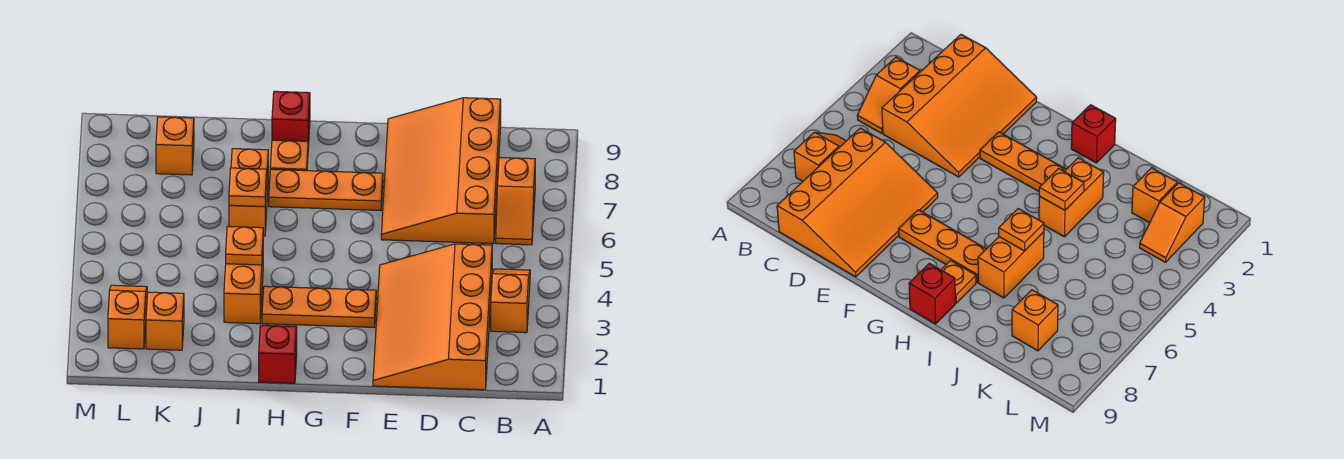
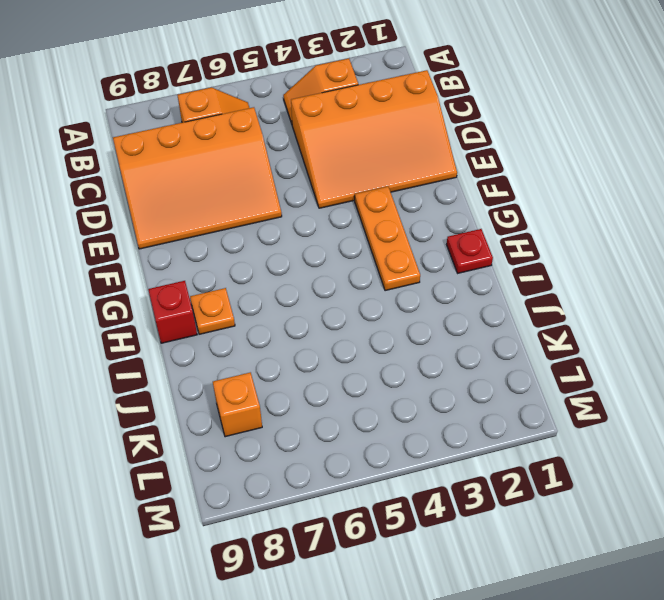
red 1x1 plate [447,229,493,273] -> red 1x1 brick [259,325,297,383]
none -> orange 1x3 plate [269,169,383,210]
none -> orange 1x2 brick [224,254,263,324]
none -> orange 1x2 brick [229,149,268,236]

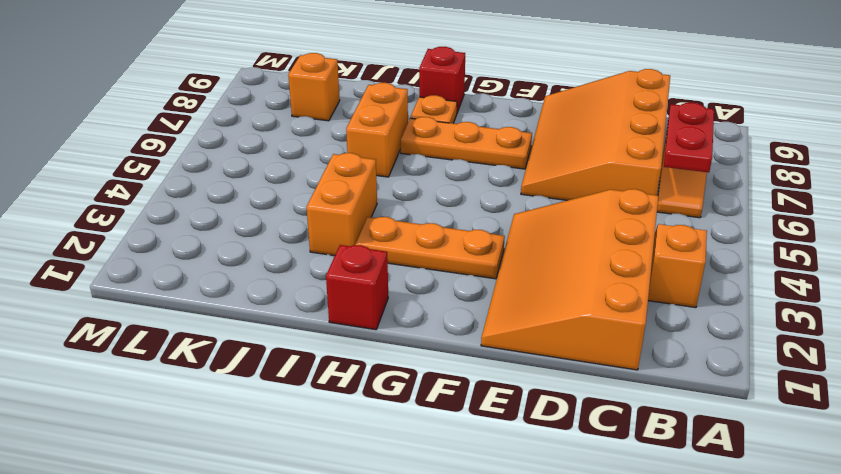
red 1x2 plate [664,102,714,173] -> none
none -> orange 1x1 brick [146,292,184,350]
none -> orange 1x2 slope [108,285,147,349]
none -> orange 1x1 plate [226,226,263,265]

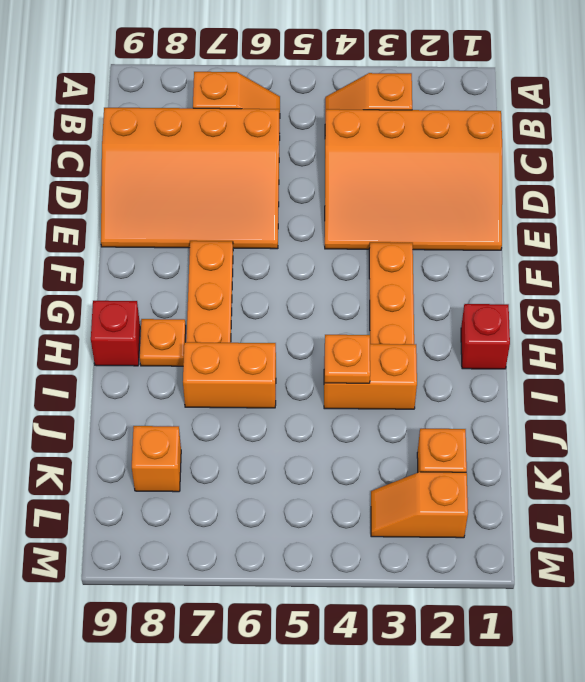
none -> orange 1x1 plate [229,168,267,207]

